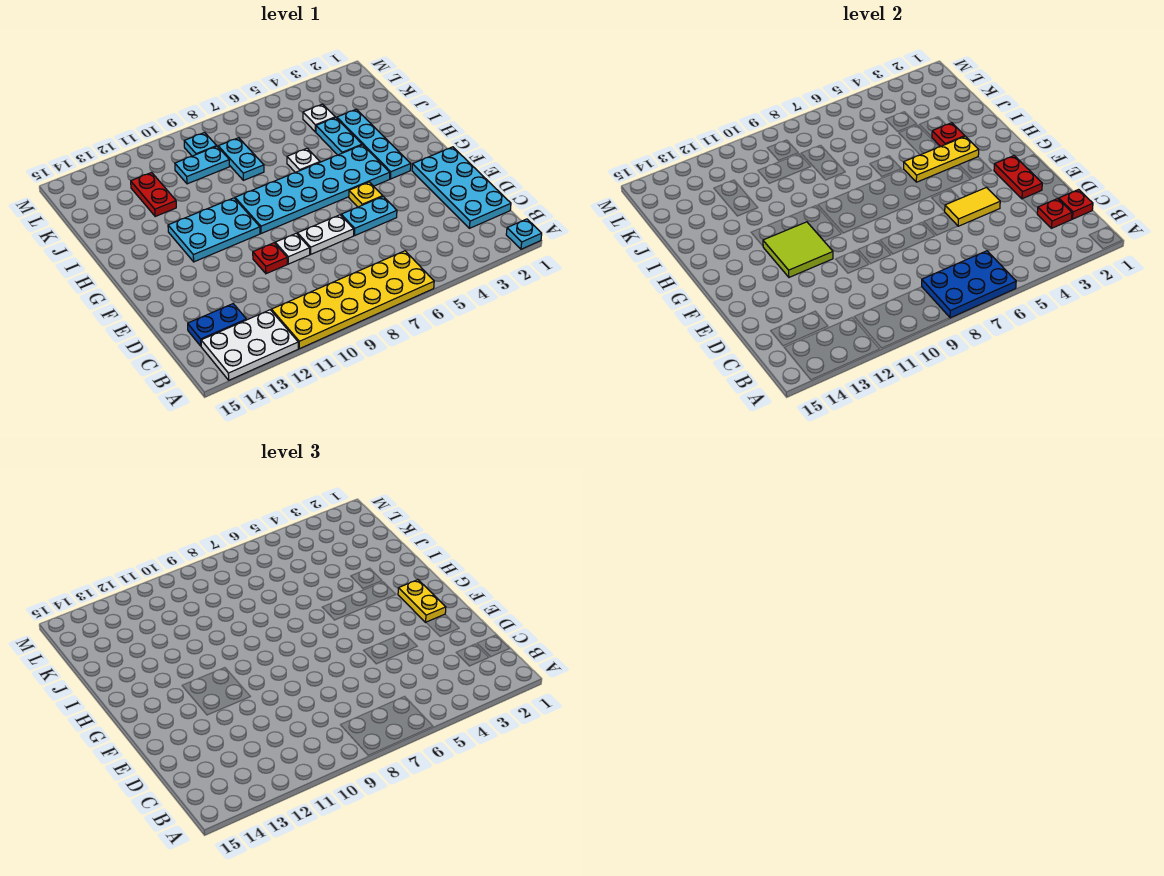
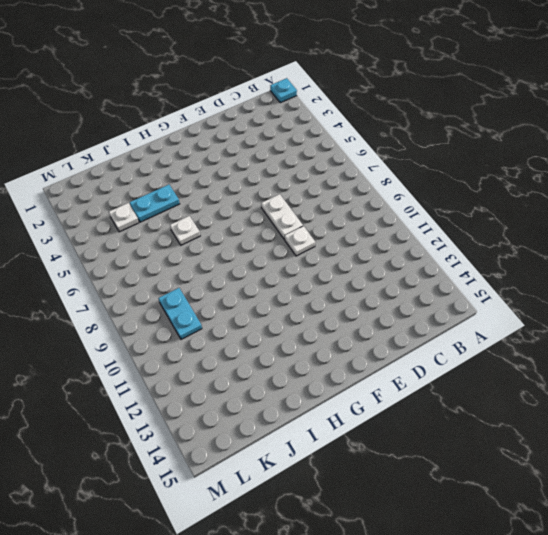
none -> yellow 2x6 plate [271,251,434,349]
none -> white 2x3 plate [201,310,298,380]
none -> cyan 2x4 plate [412,147,511,228]

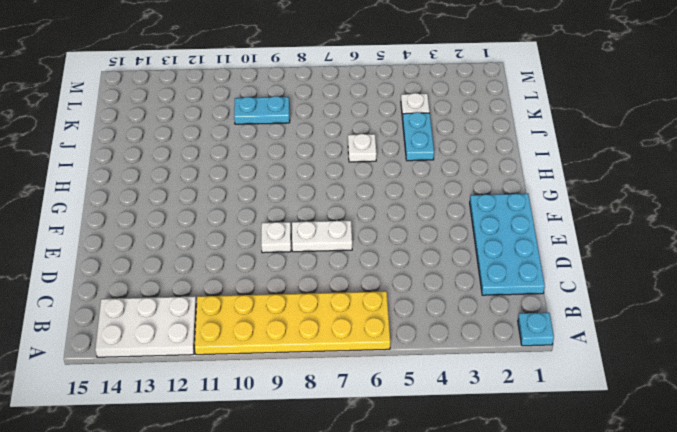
none -> blue 1x2 plate [188,304,246,346]
none -> cyan 1x2 plate [341,196,397,235]
none -> red 1x1 plate [253,243,287,274]

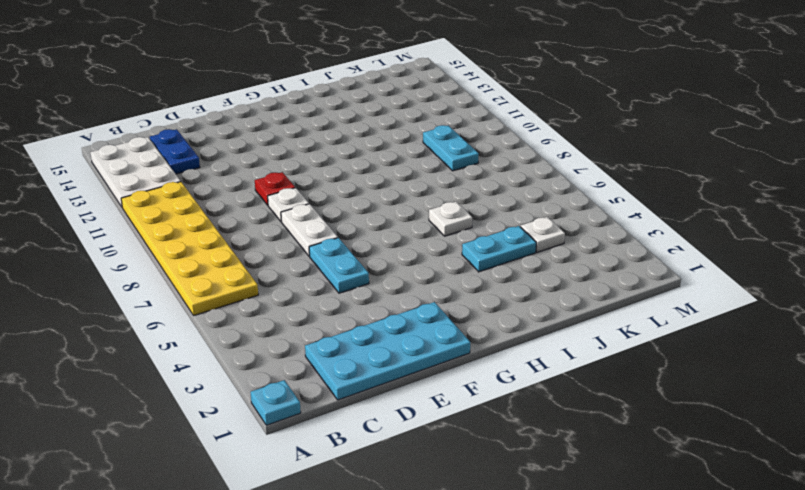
none -> yellow 1x1 plate [349,182,383,207]
none -> cyan 1x4 plate [337,109,411,179]
none -> cyan 2x6 plate [235,145,390,234]

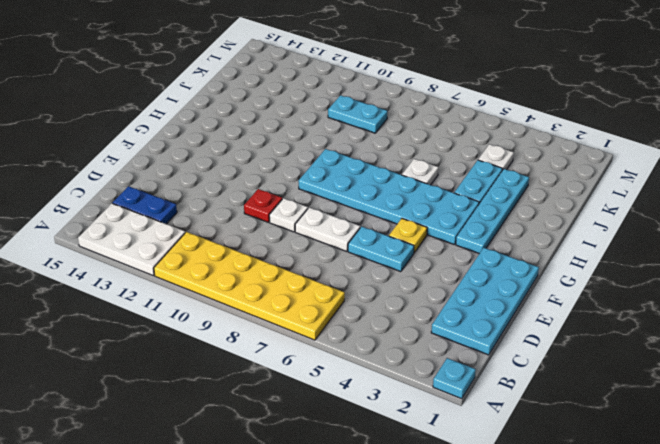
none -> cyan 2x3 plate [168,198,260,262]
none -> cyan 1x2 plate [218,138,264,180]
none -> red 1x2 plate [131,172,176,216]

